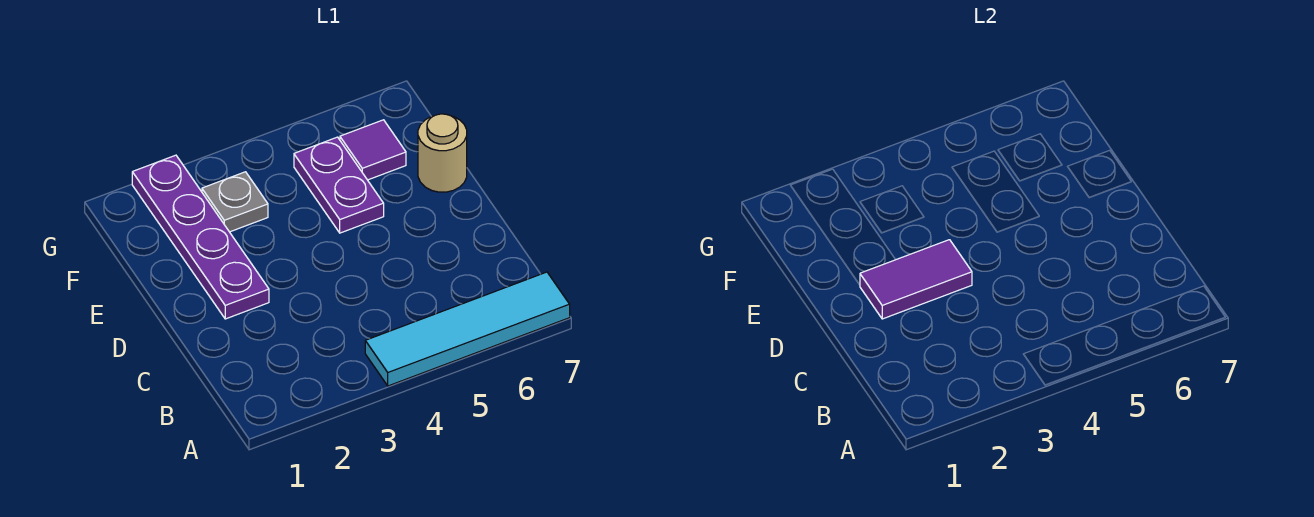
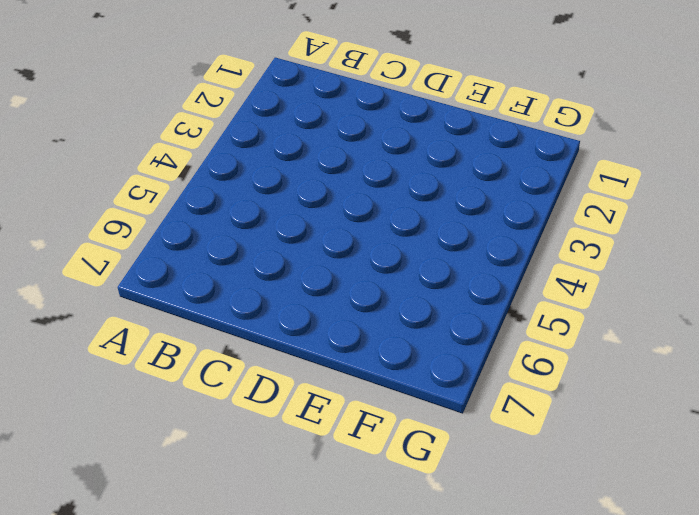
none -> cyan 1x4 tile [365,272,570,386]
none -> purple 1x4 plate [132,155,269,319]

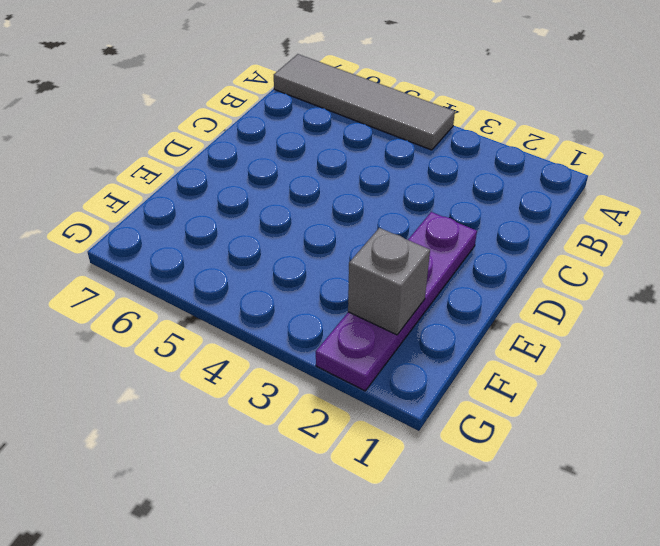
grey 1x4 tile [274,54,455,150] -> cyan 1x4 tile [365,272,570,386]
grey 1x1 brick [348,228,430,335] -> none
none -> purple 1x2 plate [294,137,384,233]
none -> tan 1x1 round brick [418,114,467,192]

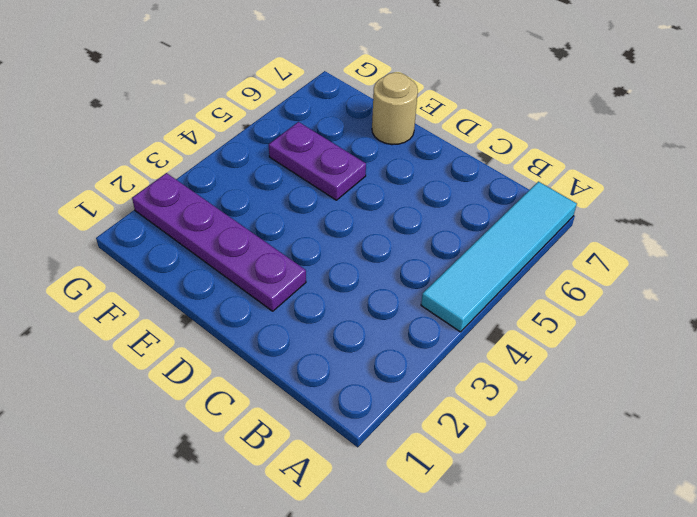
none -> grey 1x1 plate [202,172,268,232]
none -> purple 1x1 tile [340,120,406,180]

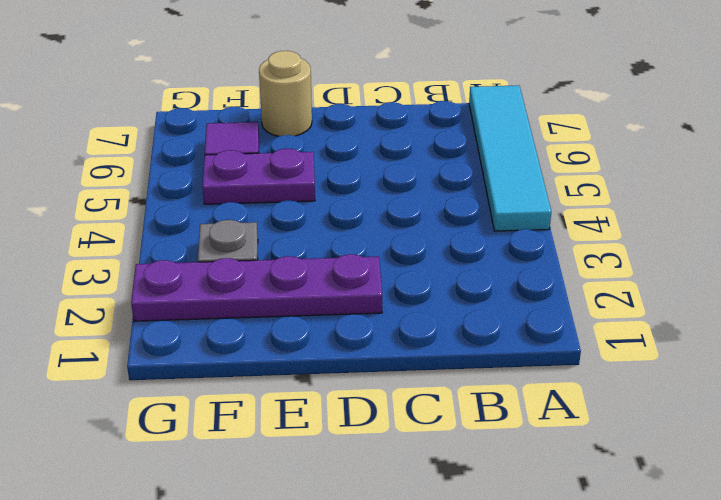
none -> purple 1x2 tile [860,240,972,319]

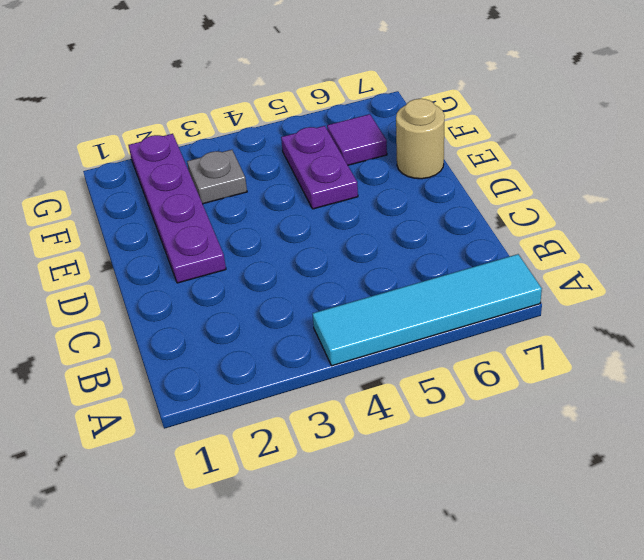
none -> purple 1x2 tile [860,240,972,319]

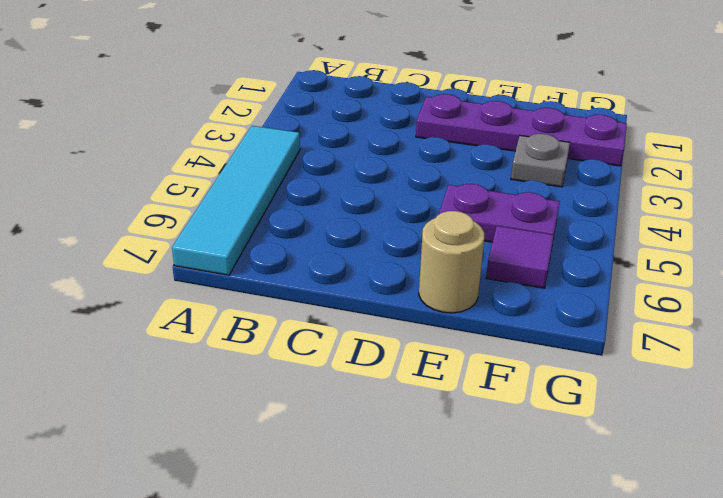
none -> purple 1x2 tile [860,240,972,319]

